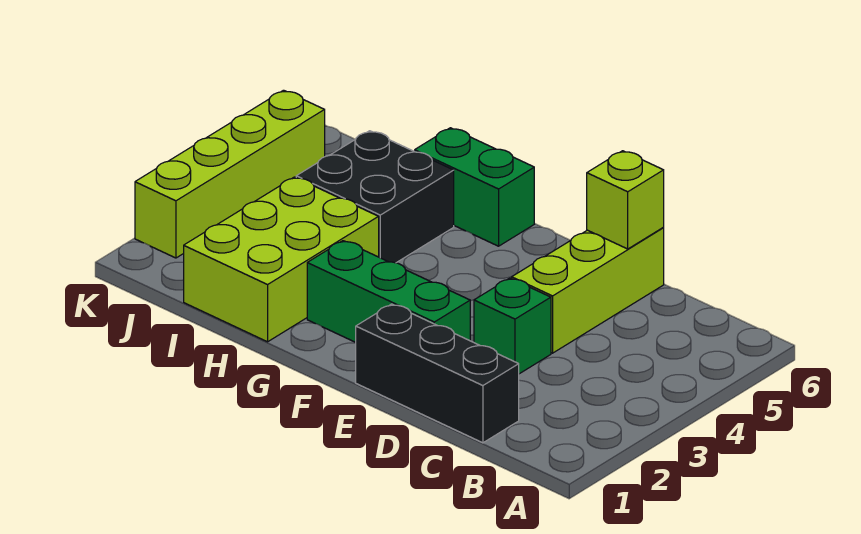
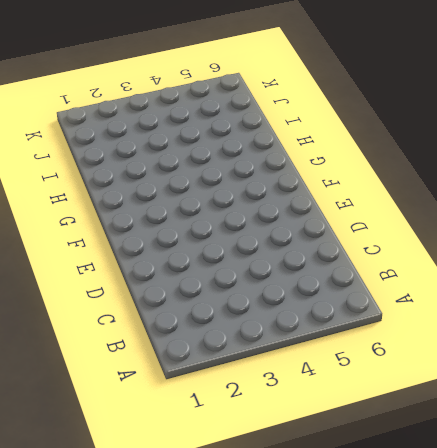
none -> black 1x3 brick [356,304,519,443]
none -> green 1x1 brick [474,278,551,374]

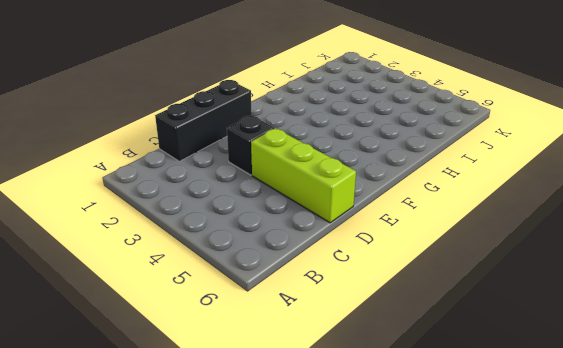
black 1x1 brick [227,115,274,175] -> green 1x1 brick [474,278,551,374]
none -> green 1x3 brick [307,241,470,342]
none -> green 1x2 brick [415,128,534,246]

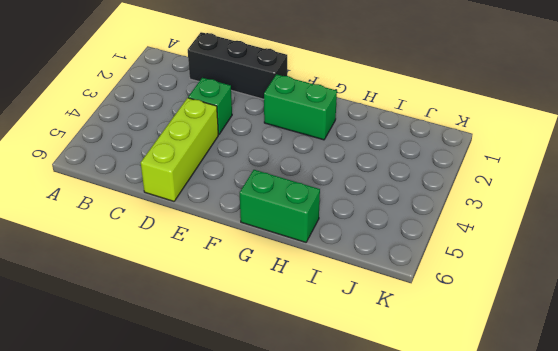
green 1x2 brick [264,74,337,140] -> green 1x3 brick [307,241,470,342]
none -> lime 2x3 brick [184,177,379,342]
none -> black 2x2 brick [296,131,454,263]

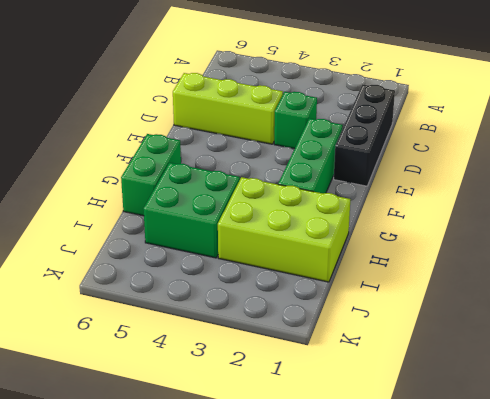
green 2x2 brick [143,163,240,258] -> black 2x2 brick [296,131,454,263]
none -> lime 1x4 brick [135,90,325,258]
none -> lime 1x1 brick [587,151,664,249]

